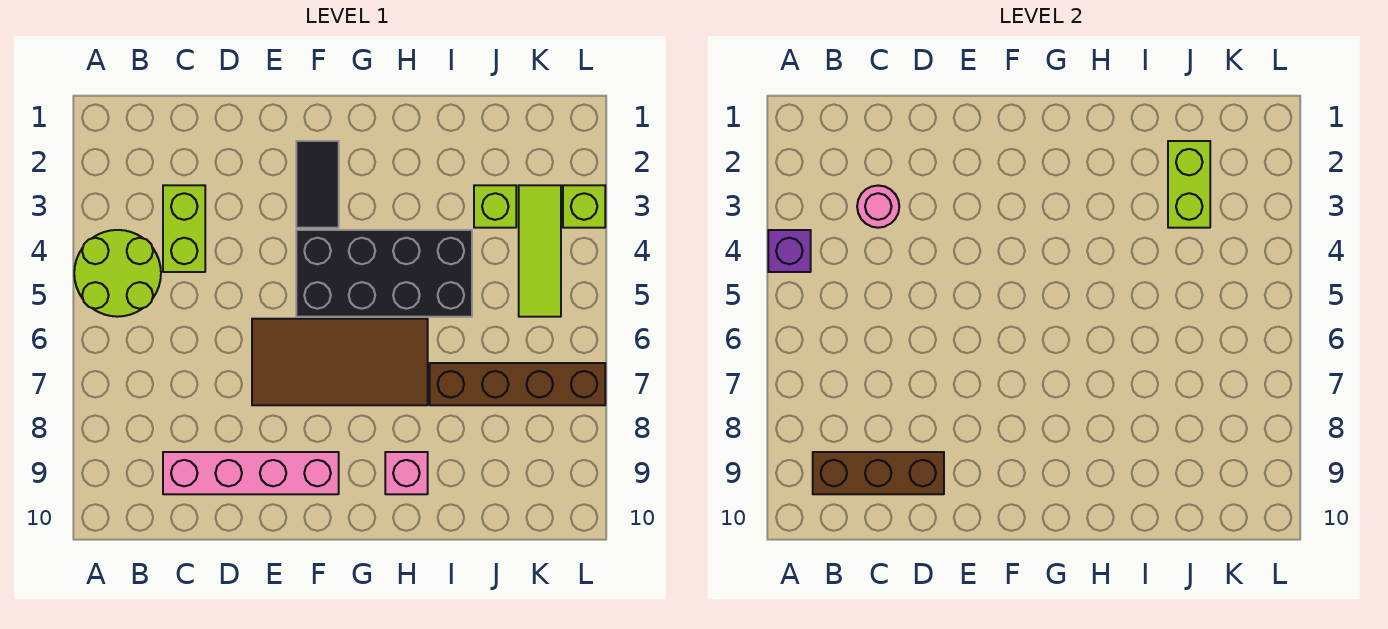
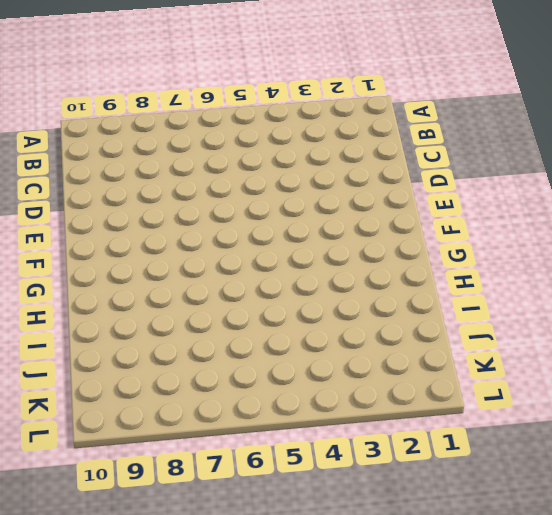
none -> lime 2x2 round brick [74,230,161,317]
none -> lime 1x2 brick [163,185,205,272]
none -> pink 1x4 brick [163,452,339,494]

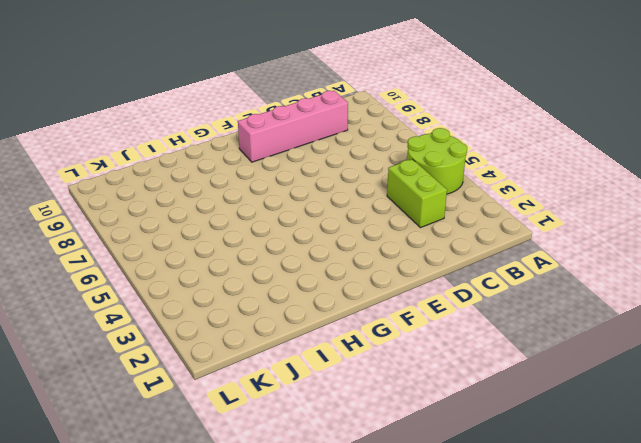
none -> brown 2x4 tile [252,319,428,405]
none -> black 1x2 tile [296,141,339,228]
none -> black 2x4 brick [296,230,472,317]

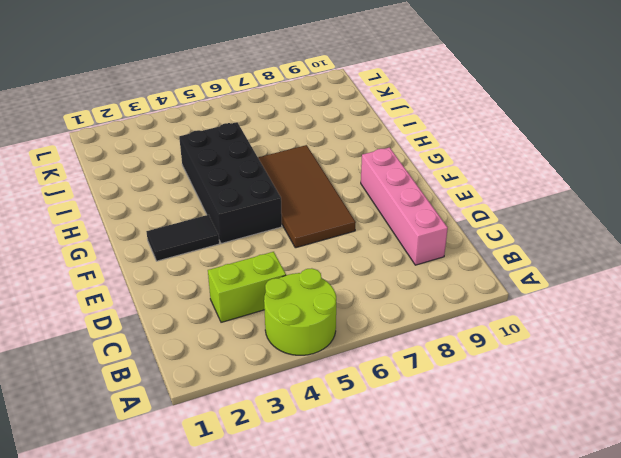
none -> pink 1x1 brick [385,452,428,494]
none -> brown 1x4 brick [430,363,605,405]
none -> lime 1x1 brick [474,185,516,228]

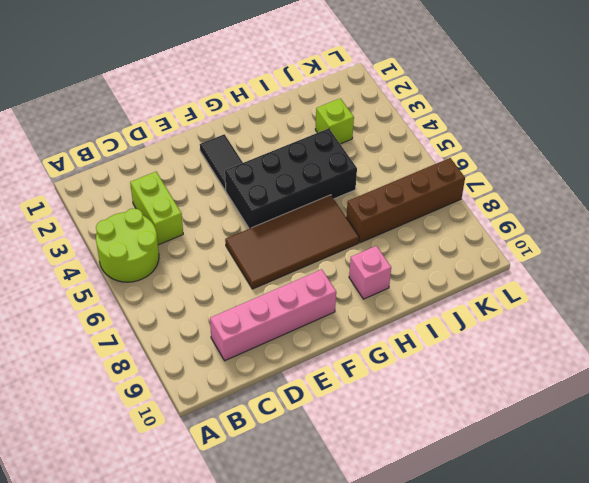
none -> lime 1x3 tile [519,185,561,317]
none -> lime 1x1 brick [563,185,605,228]
none -> purple 1x1 brick [768,230,811,272]

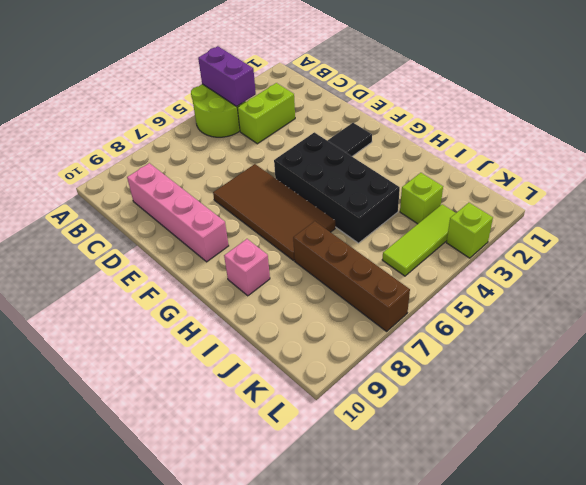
purple 1x2 brick [198,46,256,106] -> purple 1x1 brick [768,230,811,272]
none -> brown 1x3 brick [813,452,944,494]
none -> pink 1x1 round brick [857,185,899,228]
none -> lime 1x2 brick [1168,141,1210,228]

